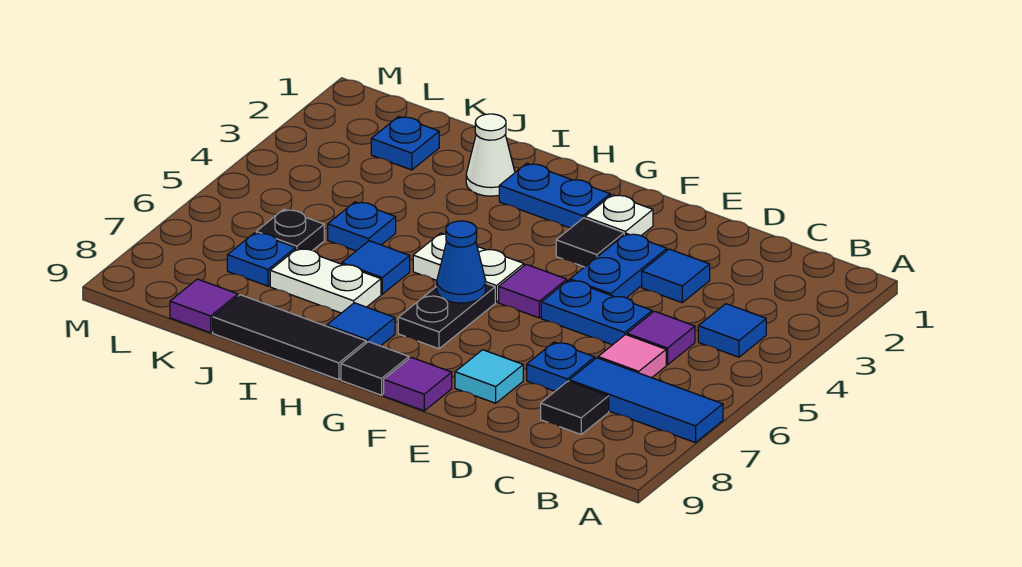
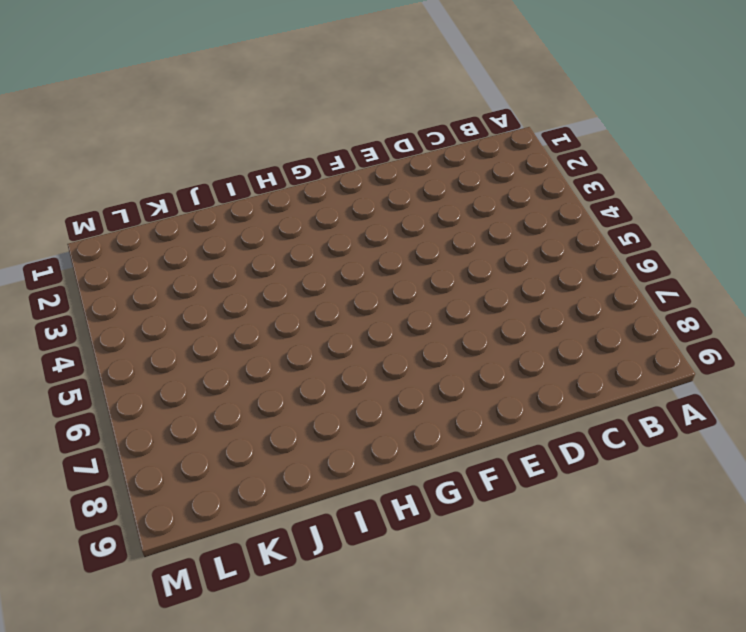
none -> blue 1x3 tile [569,358,723,443]
none -> blue 1x1 tile [698,304,766,357]
none -> purple 1x1 tile [627,311,695,365]

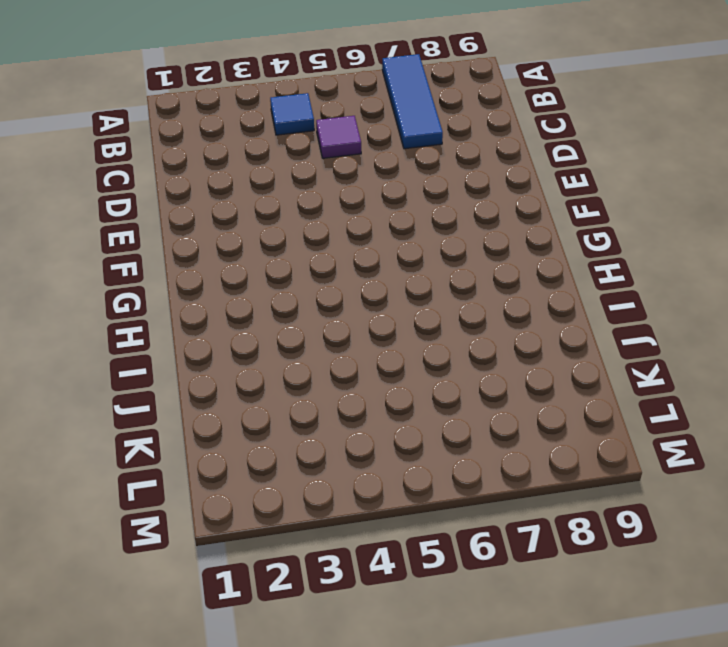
none -> pink 1x1 tile [598,335,666,378]
none -> black 1x1 tile [541,381,609,434]
none -> blue 1x1 tile [642,249,710,303]

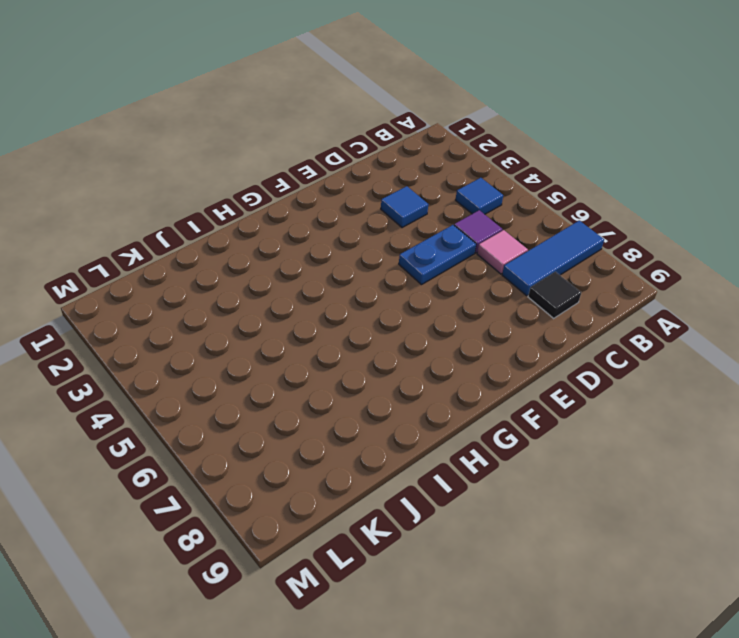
none -> blue 1x1 plate [527,342,595,391]
none -> blue 1x2 plate [570,234,667,298]
none -> cyan 1x1 tile [455,350,523,403]

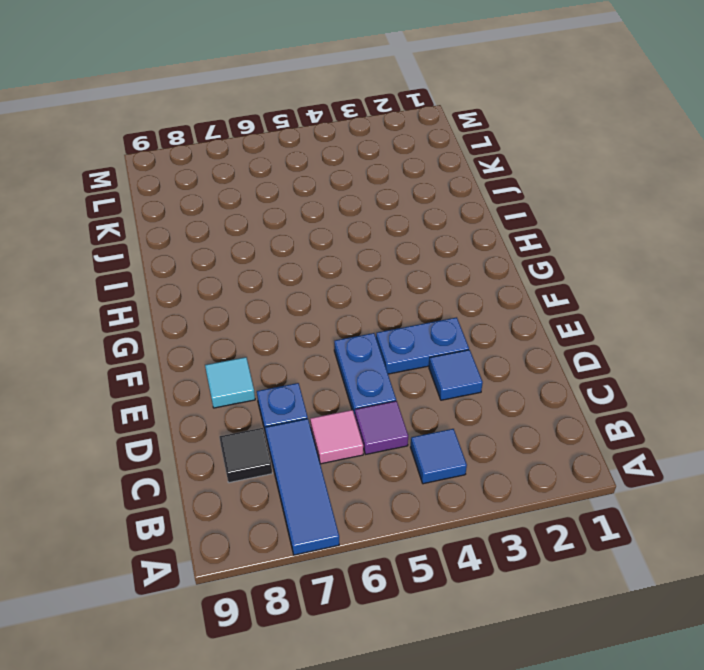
none -> white 1x1 plate [585,195,653,236]
none -> black 1x1 tile [556,218,624,267]
none -> purple 1x1 tile [499,264,567,318]

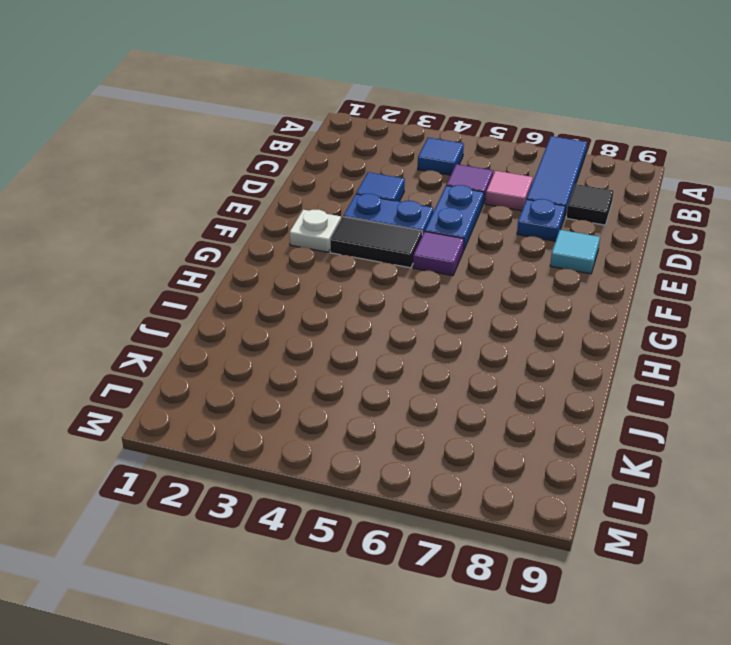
black 1x2 tile [330,217,422,268] -> black 1x1 tile [556,218,624,267]
none -> purple 1x1 tile [384,357,452,411]
none -> blue 1x2 plate [499,163,610,228]
none -> white 1x2 plate [413,233,524,302]

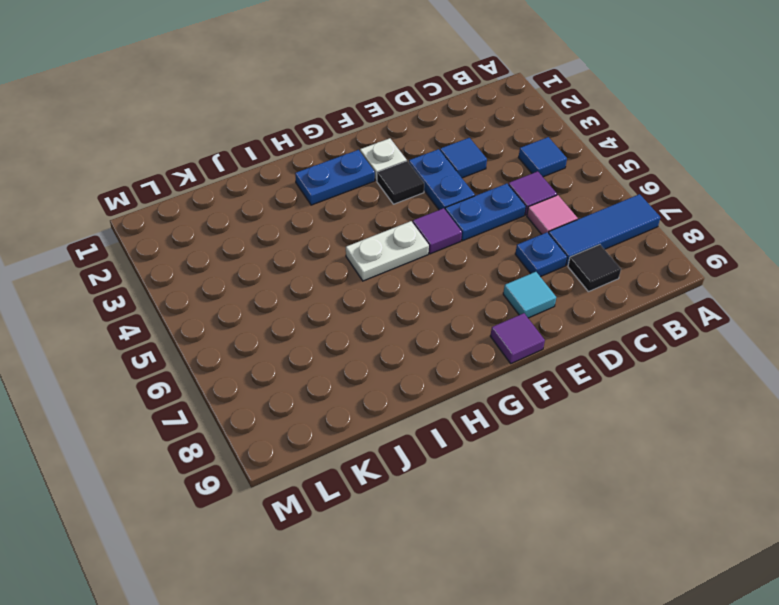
none -> black 1x2 plate [398,284,495,349]
none -> black 1x1 tile [341,342,409,395]
none -> blue 1x1 tile [327,303,395,346]

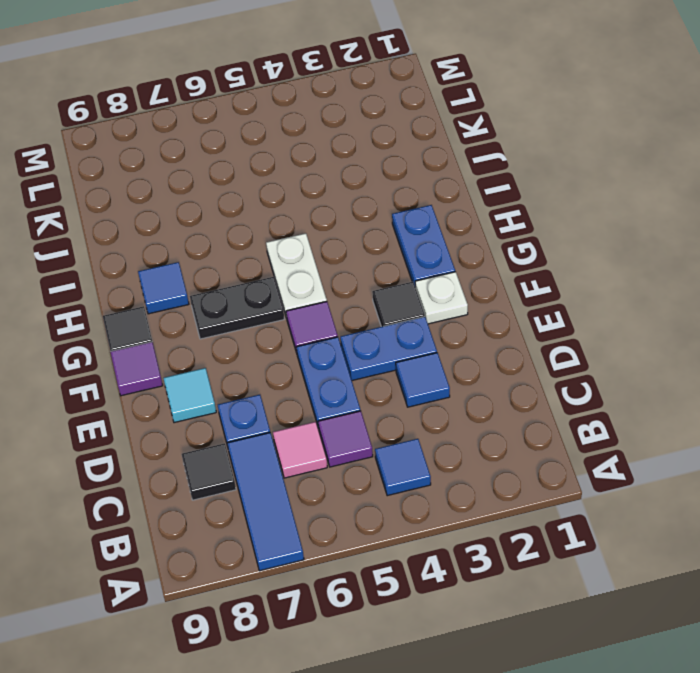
none -> black 1x3 tile [213,295,366,380]
none -> white 1x1 cone [466,114,515,196]
none -> blue 1x1 tile [342,241,410,294]

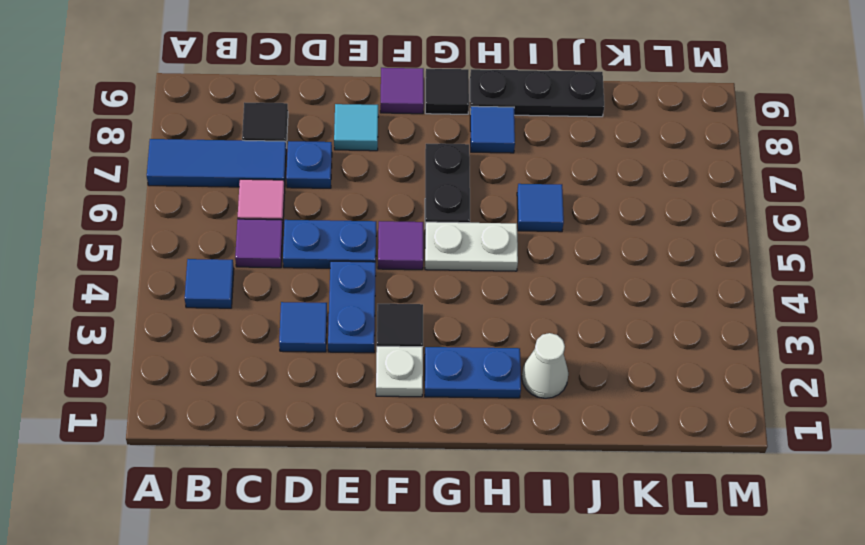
black 1x3 plate [470,69,604,117] -> black 1x3 tile [213,295,366,380]
none -> white 1x2 plate [270,248,381,313]
none -> blue 1x1 plate [328,202,396,251]
none -> blue 1x1 plate [371,116,439,170]

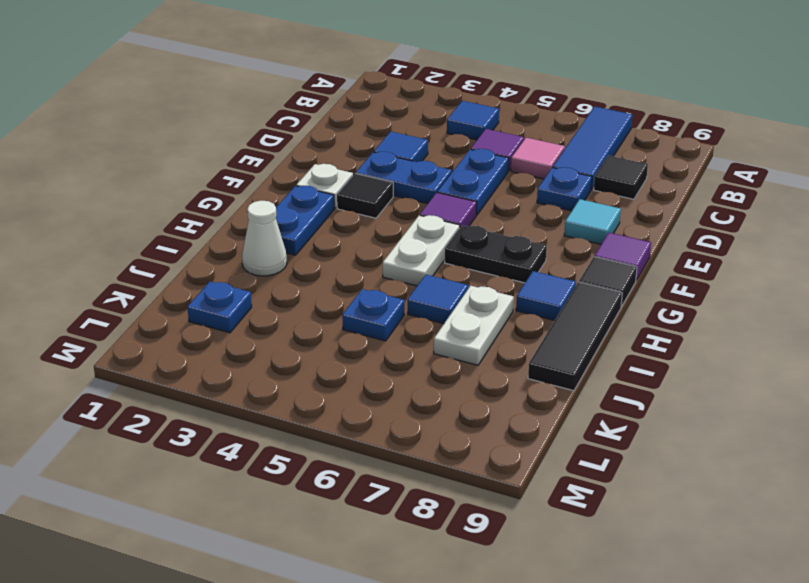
none -> black 1x1 plate [256,209,324,250]
none -> blue 1x1 plate [227,233,296,286]
none -> purple 1x1 tile [170,279,238,333]

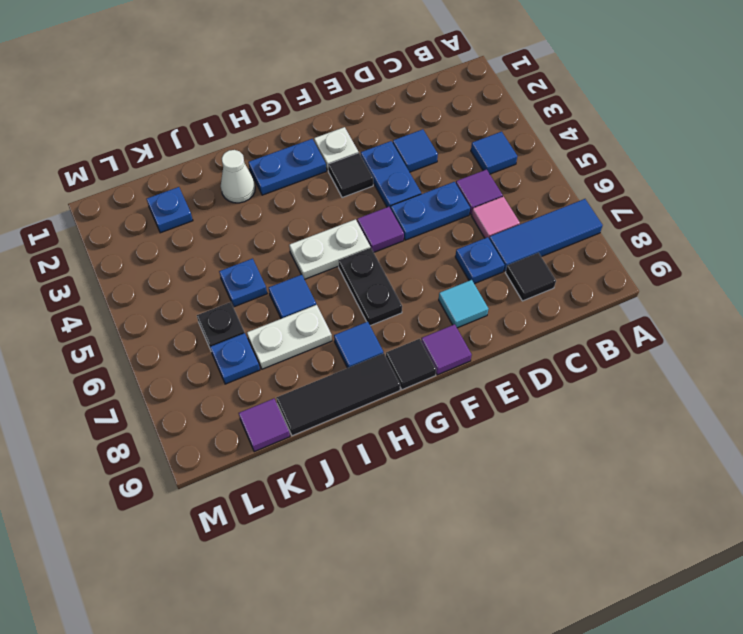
none -> blue 1x1 cone [437,221,486,303]

